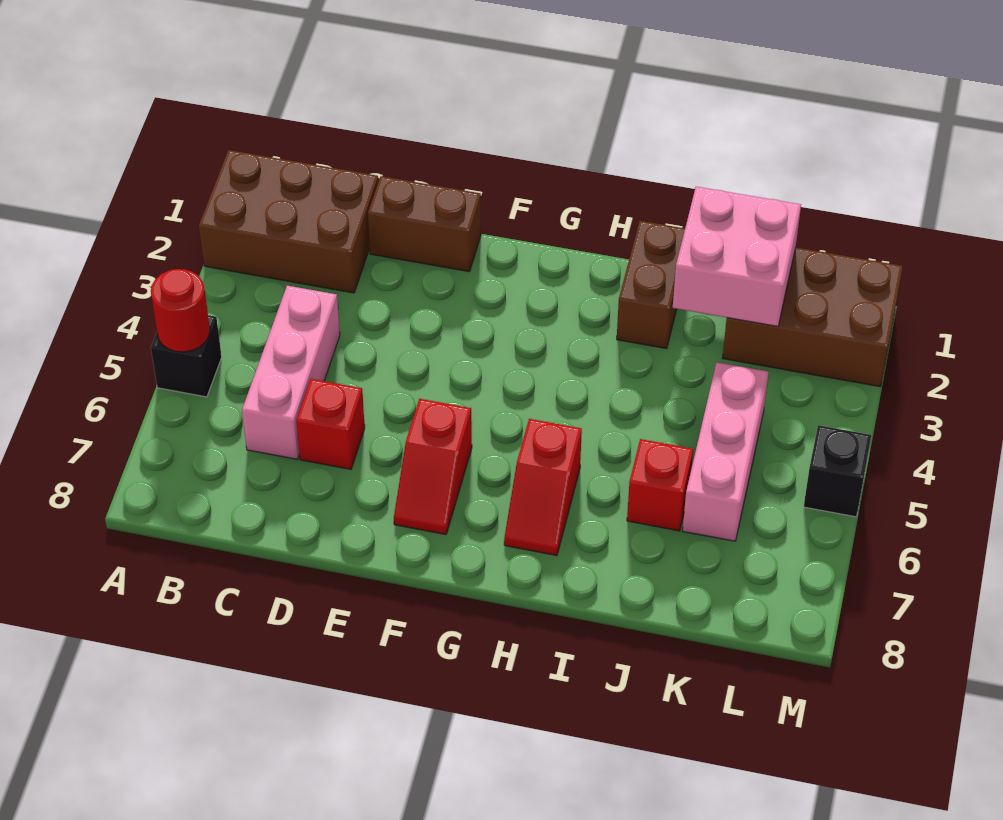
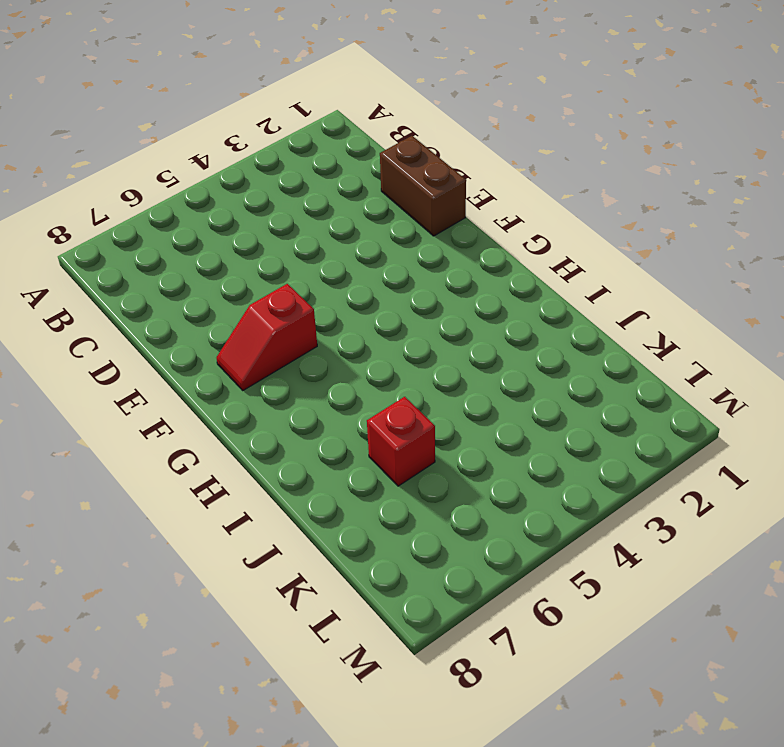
none -> brown 2x3 brick [199,150,378,293]
none -> black 1x1 brick [151,315,222,397]
none -> pink 1x3 brick [242,286,340,459]

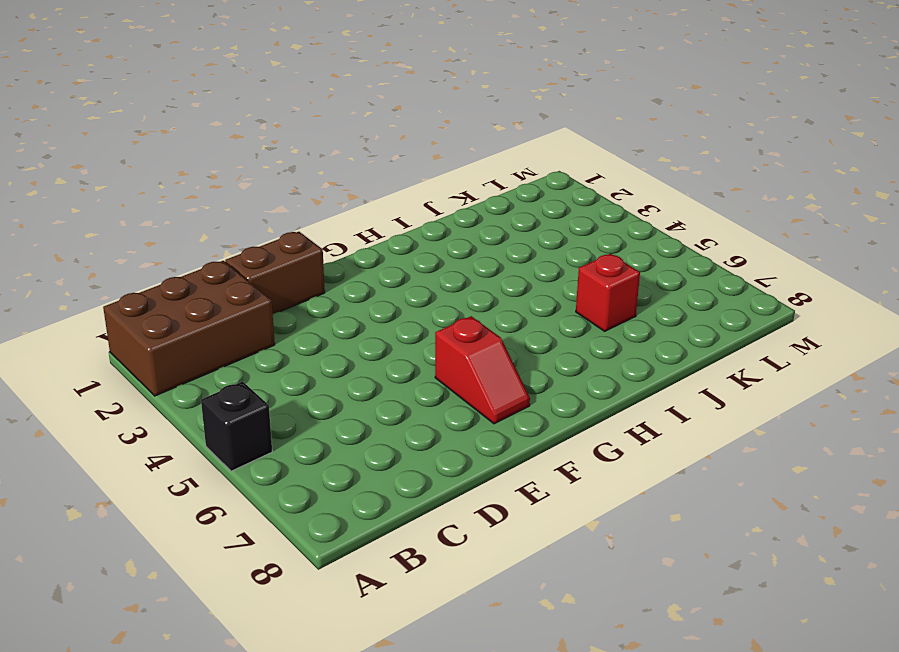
none -> pink 1x3 brick [242,286,340,459]
none -> red 1x1 brick [296,379,365,469]
none -> red 1x2 slope [504,419,582,556]

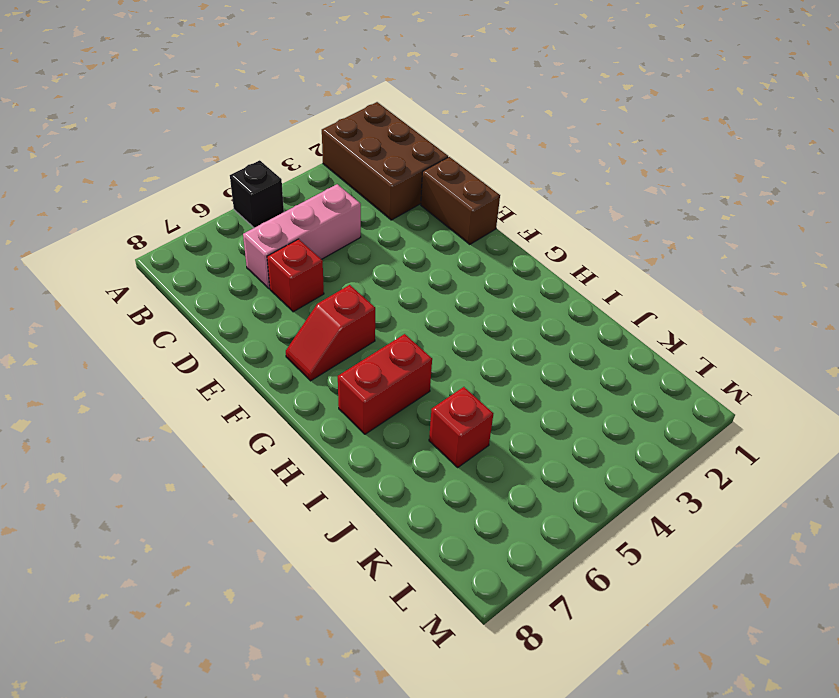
red 1x2 brick [338,334,432,434] -> red 1x2 slope [504,419,582,556]
none -> brown 1x2 brick [617,221,685,349]
none -> brown 2x3 brick [723,248,903,387]
none -> pink 1x3 brick [683,362,769,541]

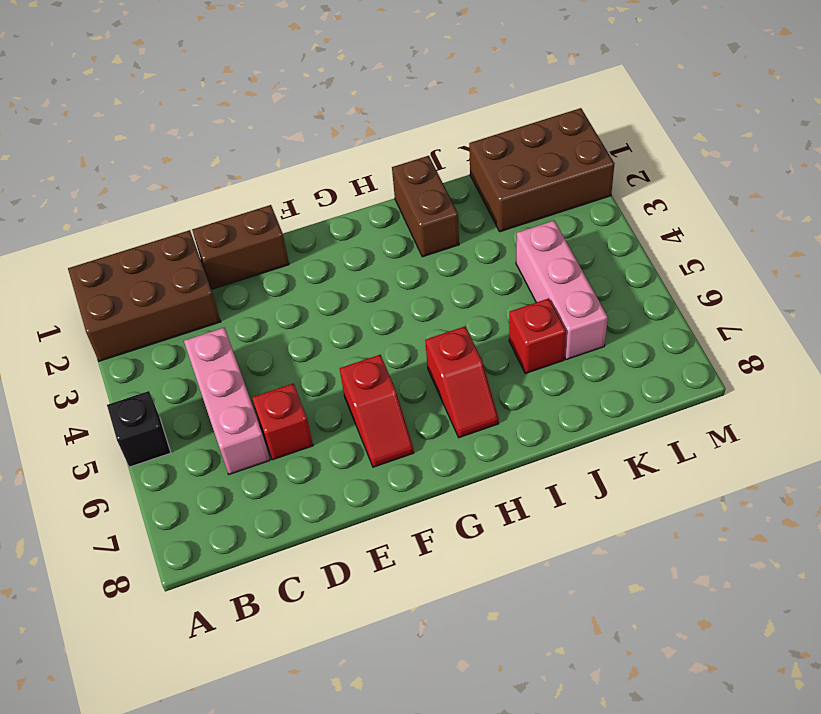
none -> black 1x1 brick [804,425,871,517]
none -> red 1x1 round brick [151,269,210,352]
none -> pink 2x2 brick [673,187,801,326]

